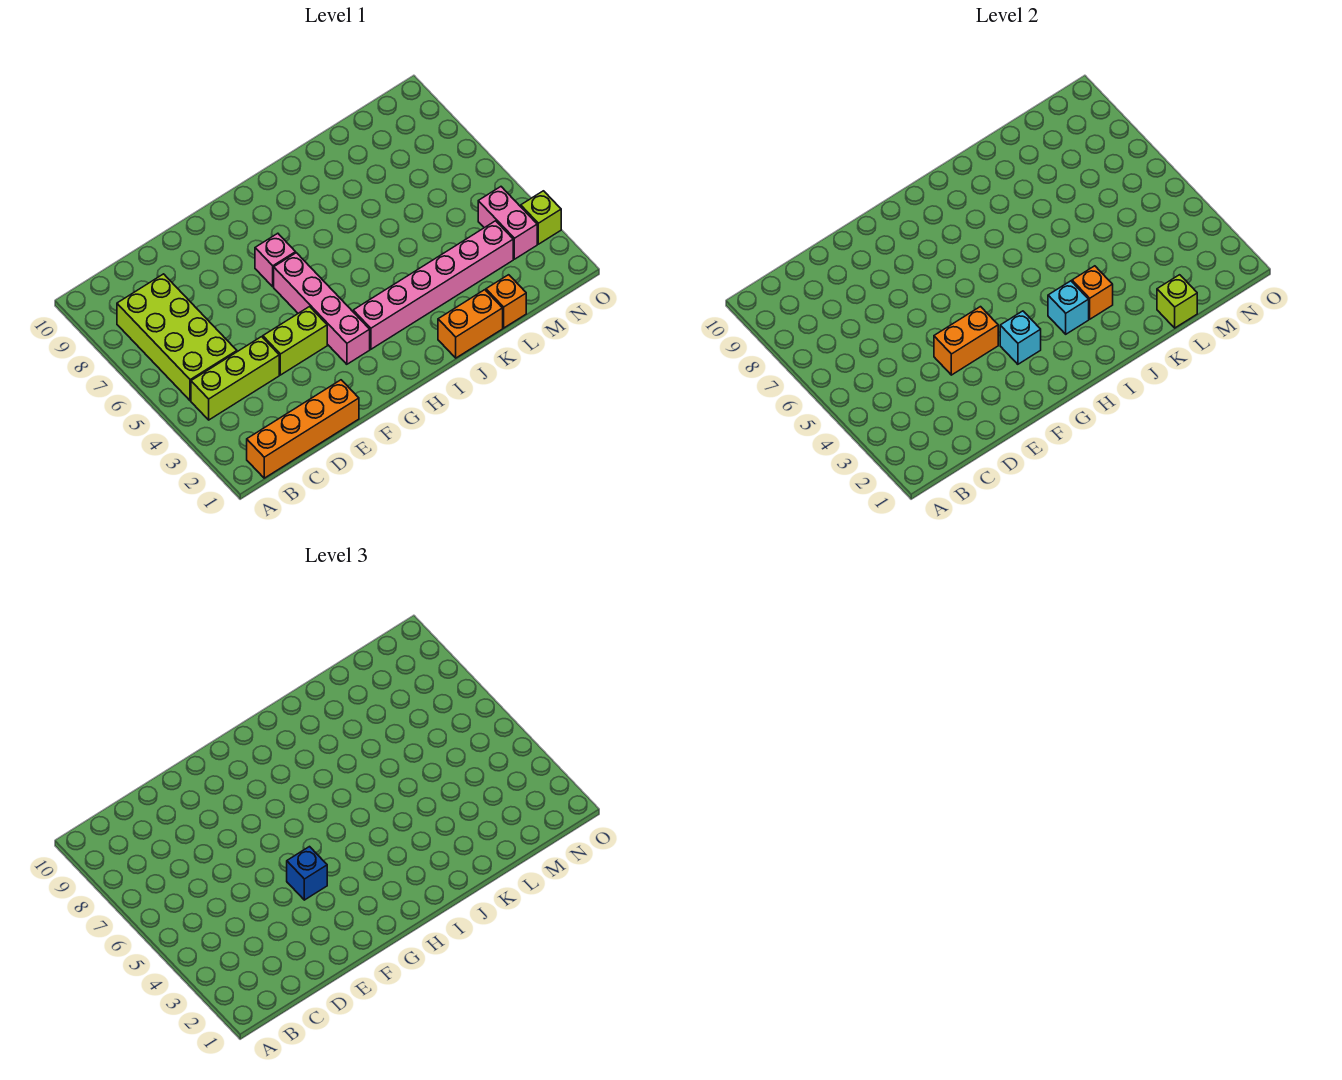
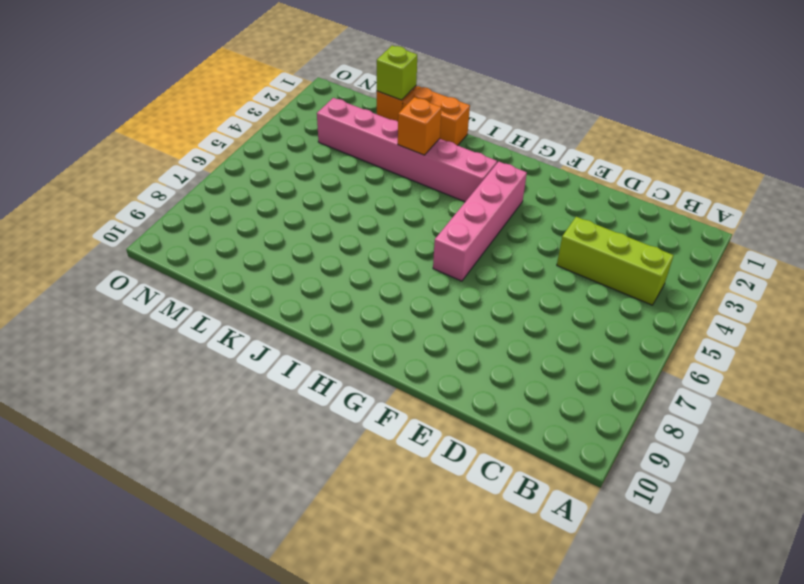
none -> orange 1x4 brick [247,380,359,478]
none -> lime 2x4 brick [117,274,237,401]
none -> lime 1x2 brick [263,307,327,375]

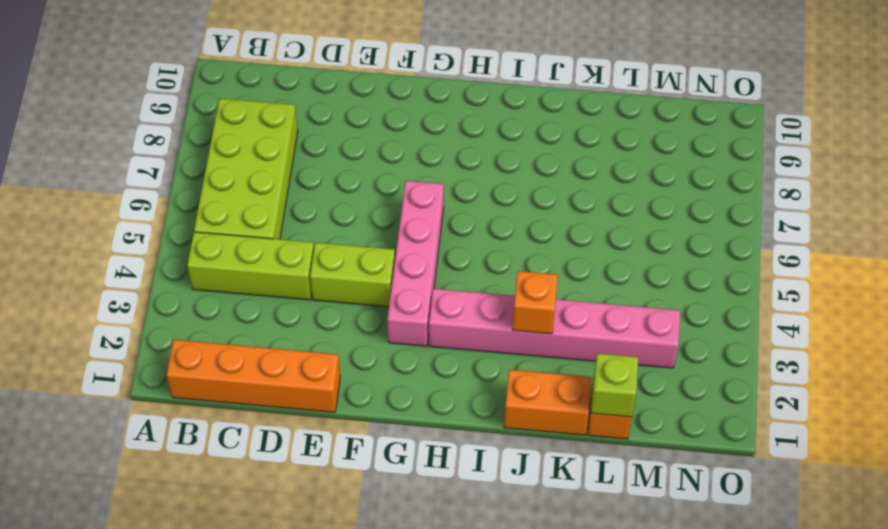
none -> pink 1x1 brick [255,233,296,287]
none -> pink 1x2 brick [478,187,537,259]
none -> lime 1x1 brick [521,191,561,244]

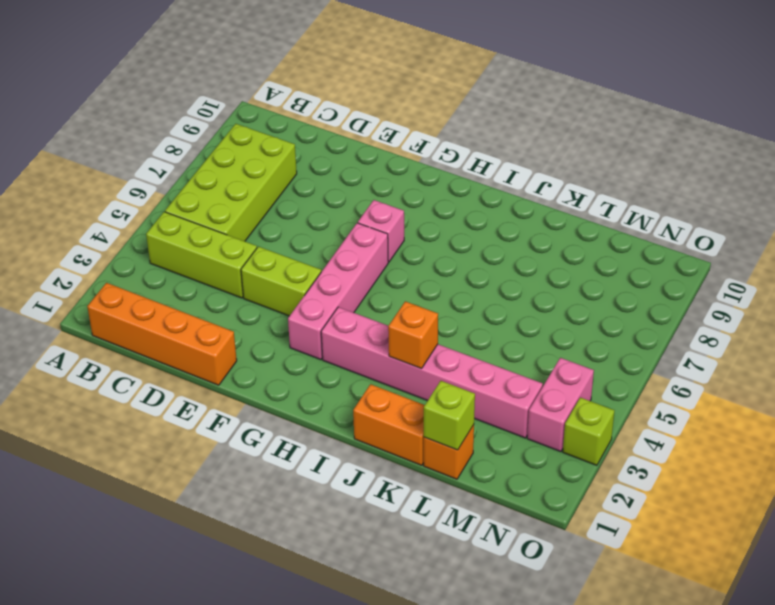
none -> orange 1x2 brick [934,307,998,375]
none -> cyan 1x1 brick [1000,311,1041,364]
none -> cyan 1x1 brick [1048,281,1089,334]

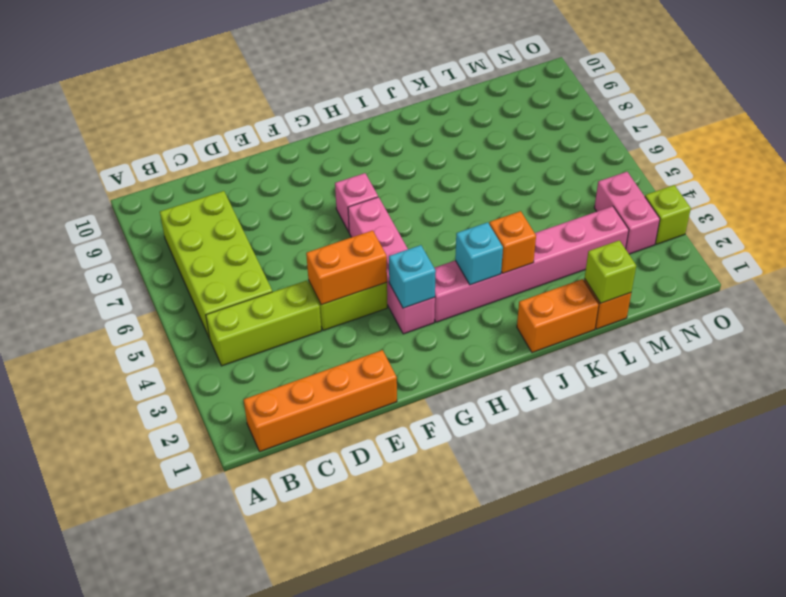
none -> blue 1x1 brick [287,847,327,900]

